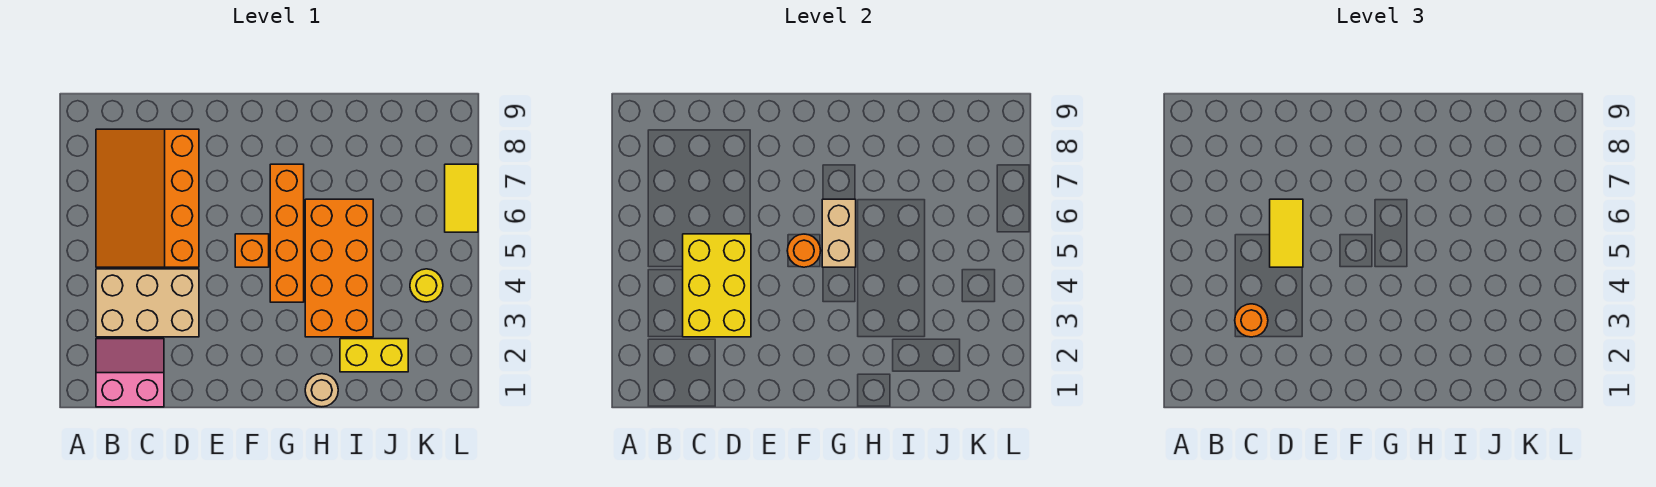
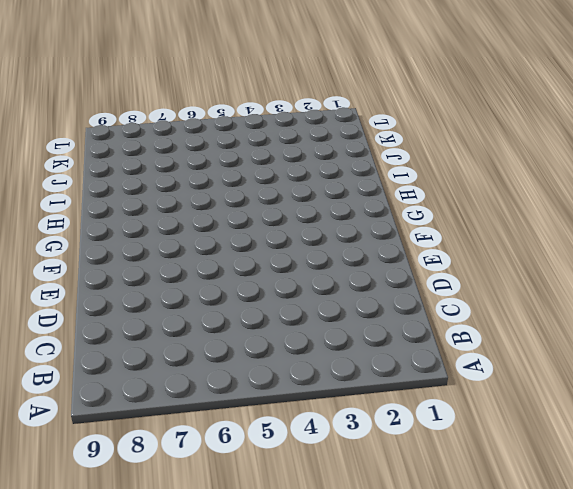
none -> pink 2x2 slope [96,339,164,407]
none -> tan 2x3 brick [96,269,199,337]
none -> orange 3x4 slope [96,129,199,267]

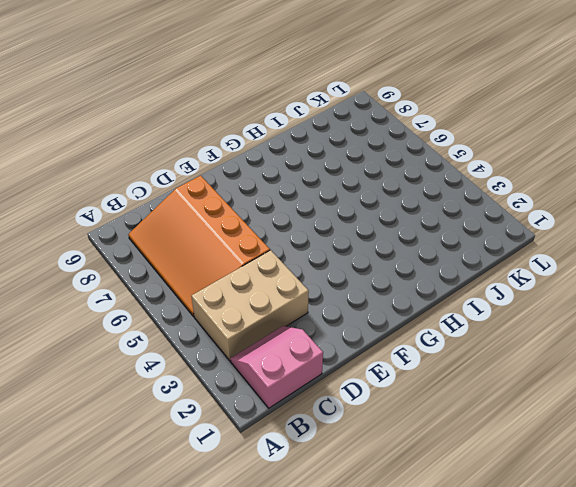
none -> orange 1x1 brick [235,234,269,267]
none -> orange 1x4 brick [270,164,304,302]
none -> tan 1x1 round brick [305,374,338,407]

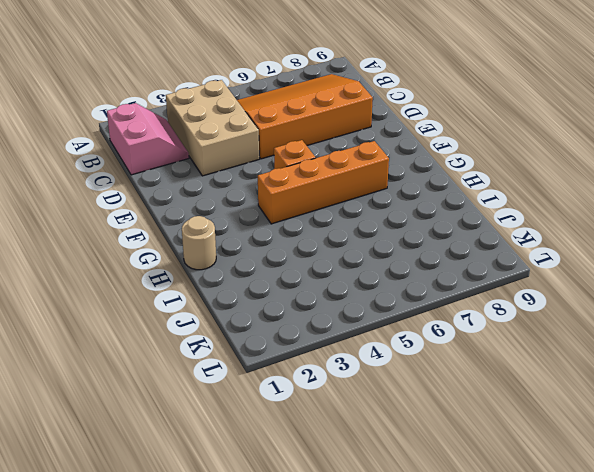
none -> orange 2x4 brick [305,199,373,337]
none -> yellow 1x2 brick [340,339,408,372]
none -> yellow 1x1 round brick [410,269,443,302]

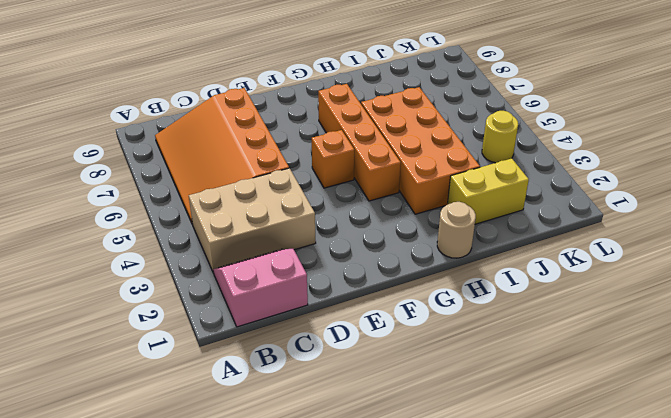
none -> yellow 1x2 tile [445,164,478,232]
none -> yellow 2x3 brick [683,234,751,337]
none -> orange 1x1 round brick [787,234,821,267]

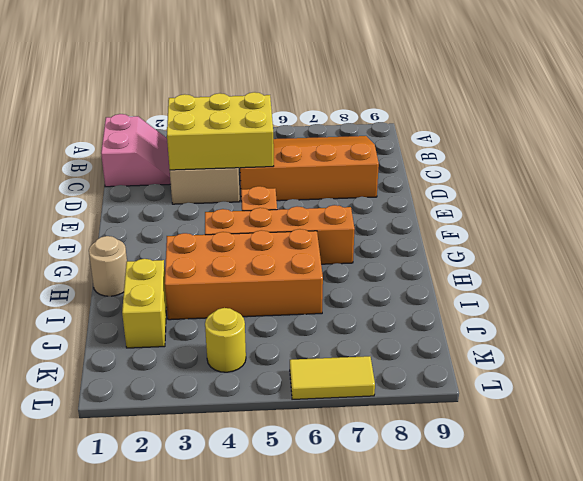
none -> orange 1x1 round brick [787,234,821,267]
none -> tan 1x2 brick [822,199,856,267]
none -> orange 1x1 round brick [1235,304,1268,337]

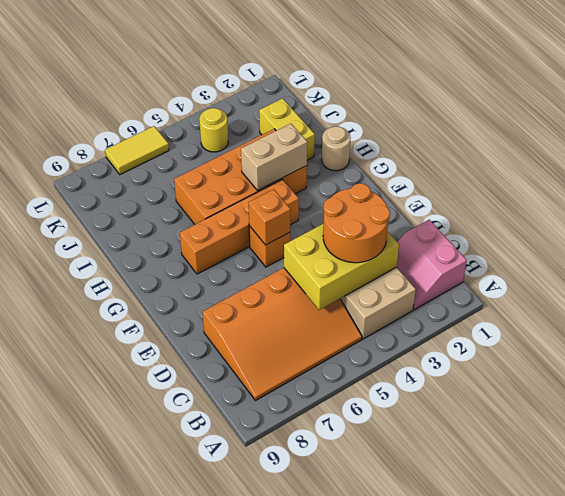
orange 2x2 round brick [323,183,390,263] -> orange 1x1 round brick [1235,304,1268,337]
orange 1x1 brick [249,189,291,245] -> orange 1x1 round brick [787,234,821,267]
tan 1x2 brick [241,124,307,191] -> tan 1x2 brick moved to [822,199,856,267]
none -> yellow 1x2 tile [1270,199,1303,267]

